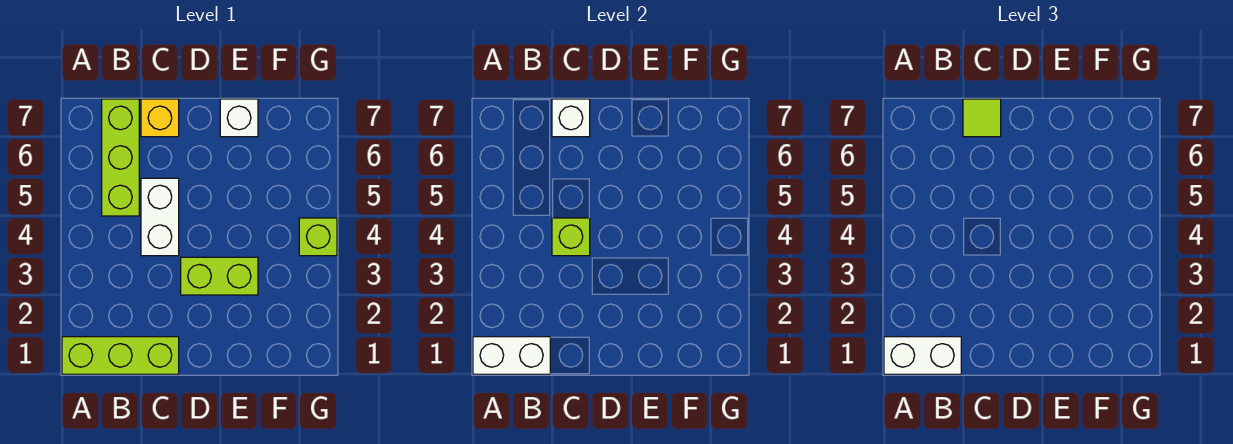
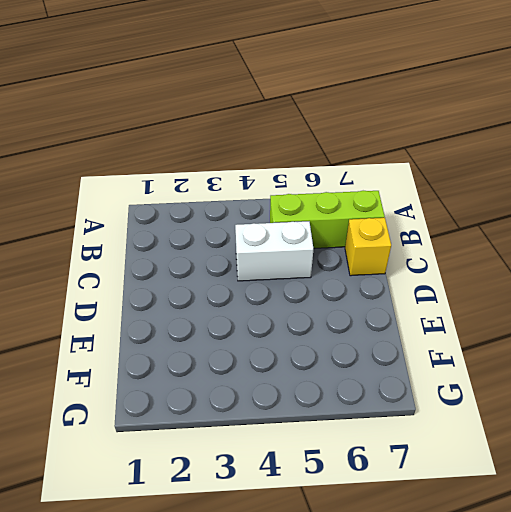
none -> lime 1x3 brick [62,337,179,374]
none -> lime 1x2 brick [181,257,258,295]
none -> white 1x1 brick [220,99,258,137]

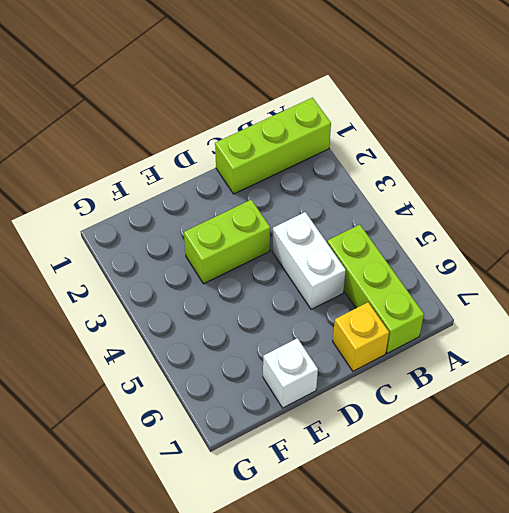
none -> lime 1x1 brick [299,218,337,256]
none -> white 1x2 brick [473,337,550,374]
none -> lime 1x1 brick [552,218,590,256]

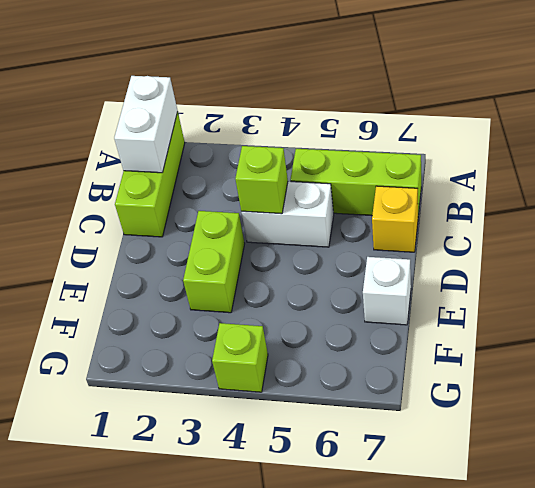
none -> white 1x1 brick [552,99,590,137]
none -> white 1x2 brick [884,337,961,374]
none -> lime 1x1 tile [963,99,1001,137]

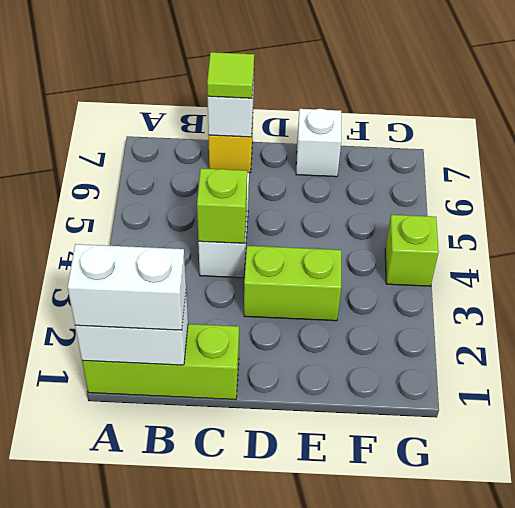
none -> lime 1x3 brick [102,99,139,216]

